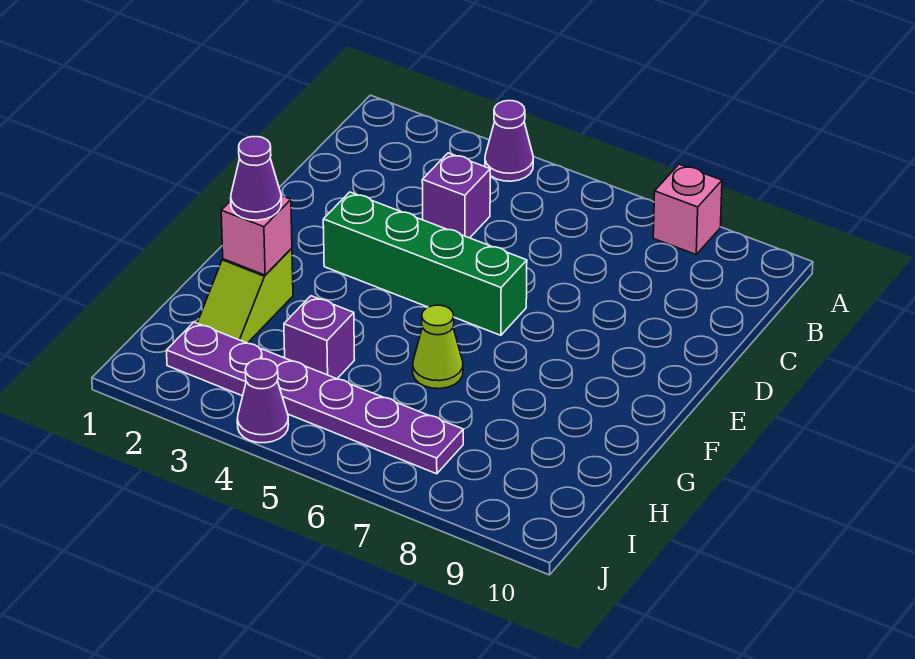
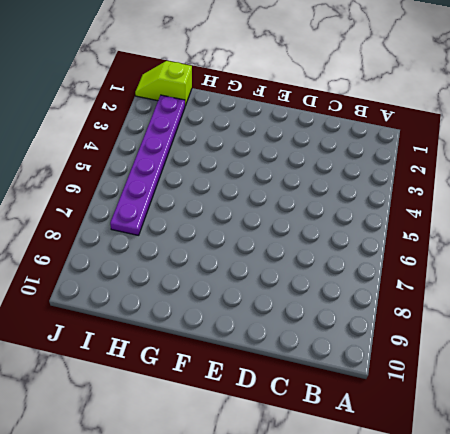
lime 1x2 slope [135,61,192,106] -> lime 1x2 slope moved to [197,248,293,343]
none -> purple 1x1 cone [485,101,533,181]
none -> pink 1x1 brick [653,164,722,254]

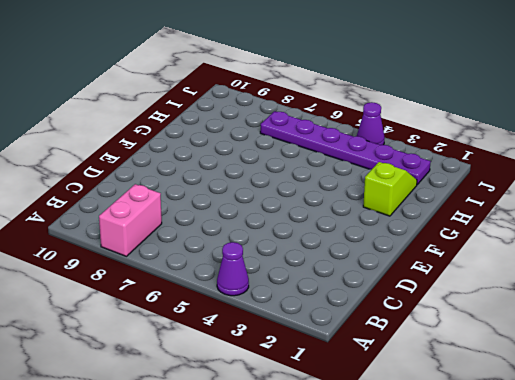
pink 1x2 brick [99,184,162,256] -> pink 1x1 brick [653,164,722,254]
none -> purple 1x1 brick [422,153,490,238]
none -> green 1x4 brick [323,192,527,335]

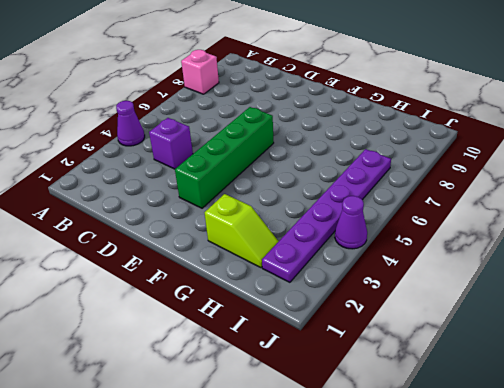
none -> lime 1x1 cone [413,305,463,389]
none -> purple 1x1 brick [284,296,355,379]

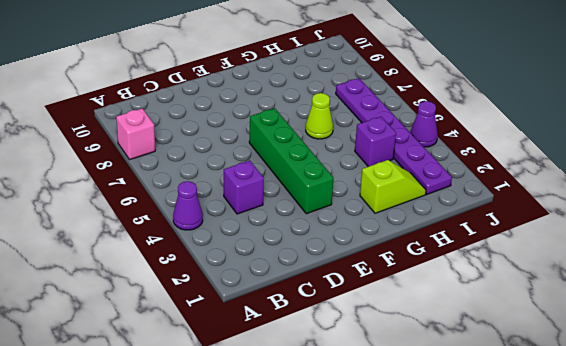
none -> pink 1x1 brick [221,196,292,275]
none -> purple 1x1 cone [231,137,281,220]

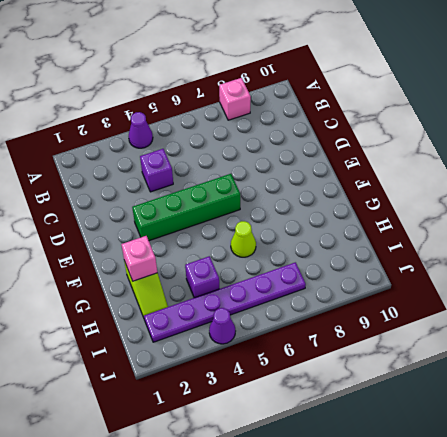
none -> purple 1x1 cone [231,137,281,220]

